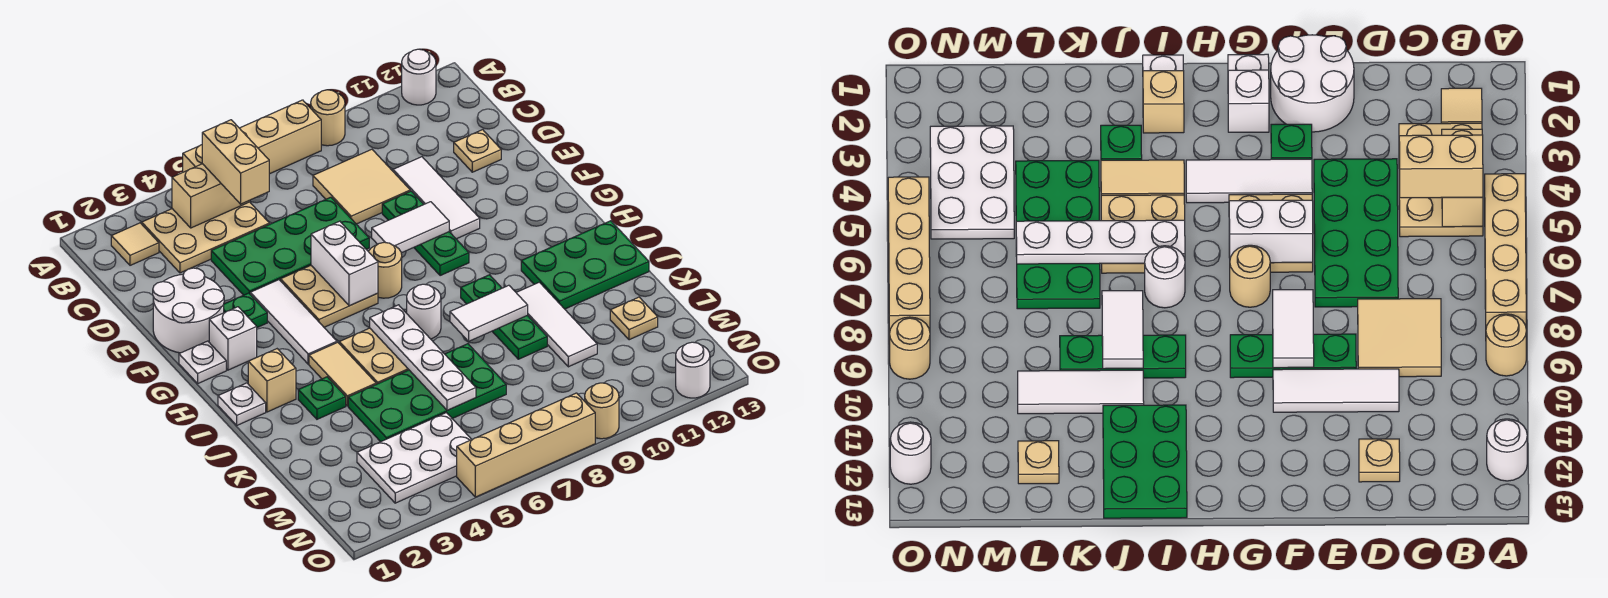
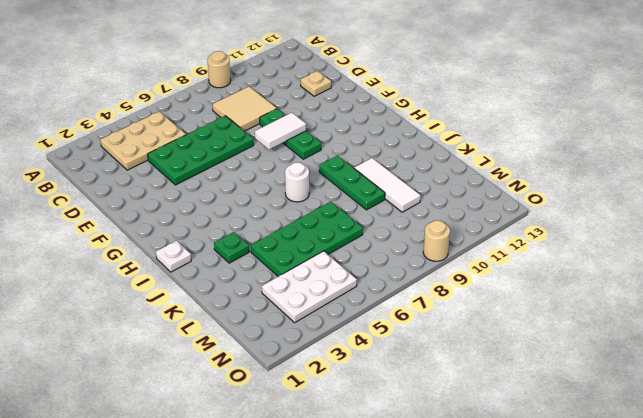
none -> tan 1x4 brick [183,100,321,174]
none -> white 1x1 round brick [402,49,436,105]
none -> tan 1x1 tile [111,223,159,265]
none -> white 1x3 tile [393,157,480,239]

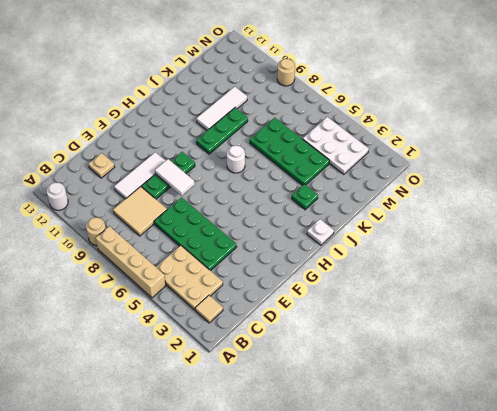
none -> white 2x2 round brick [153,268,224,353]
none -> green 1x1 plate [224,293,267,327]
none -> white 1x3 tile [250,280,337,364]
none -> tan 2x2 plate [281,266,378,327]

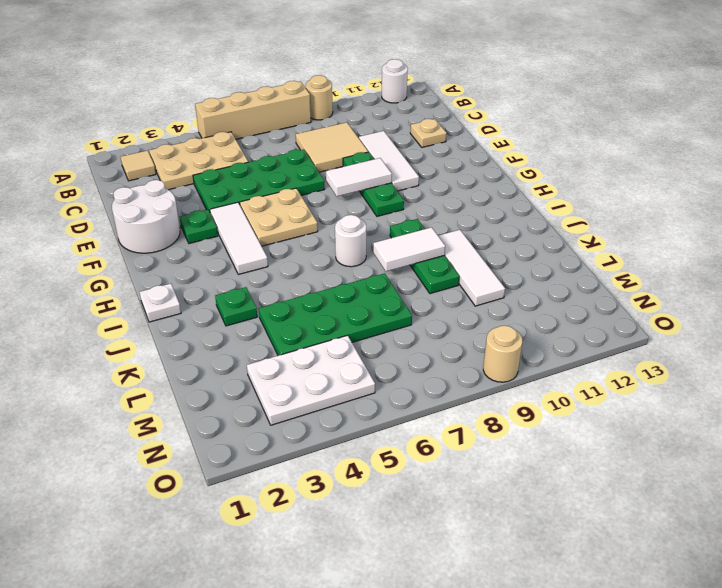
none -> white 1x1 plate [179,341,226,383]
none -> white 1x1 brick [209,307,257,370]
none -> tan 1x1 round brick [368,242,402,298]
none -> tan 1x1 brick [248,349,296,412]

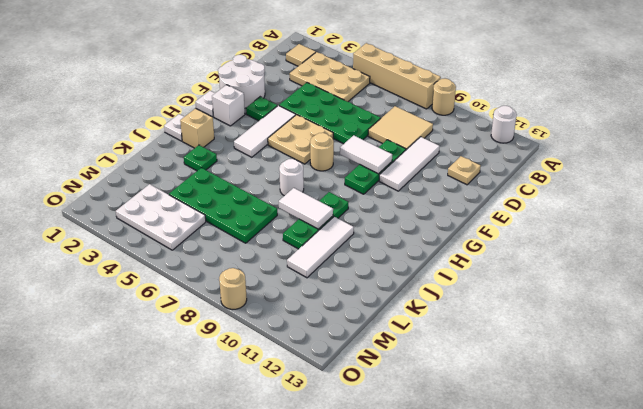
none -> tan 1x2 tile [309,342,376,406]
none -> tan 2x2 plate [339,328,409,384]
none -> green 2x3 plate [521,221,649,309]
none -> tan 1x1 plate [610,297,658,340]

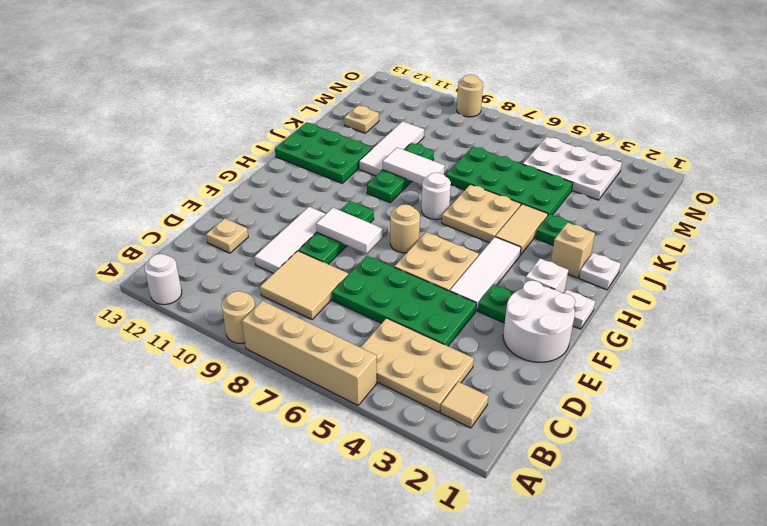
none -> tan 1x4 brick [457,393,595,497]
none -> white 1x1 round brick [676,342,710,398]
none -> tan 1x2 brick [172,164,250,228]
none -> white 1x2 brick [311,221,378,306]

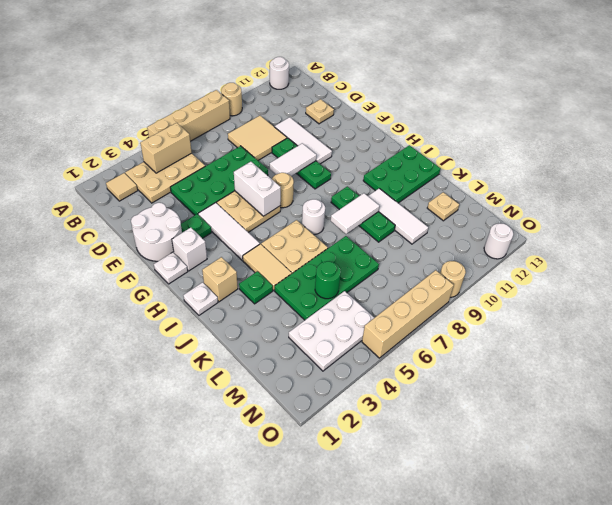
green 1x1 round brick [315,261,341,299] -> none
none -> white 1x4 plate [370,305,476,410]
none -> tan 1x2 brick [202,120,269,204]

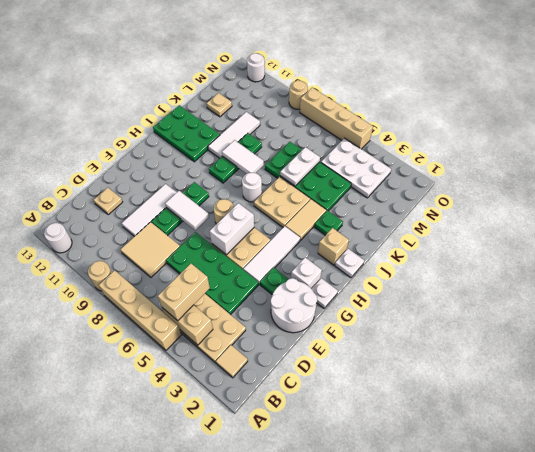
white 1x2 plate [280,147,320,186] -> white 1x4 plate [370,305,476,410]

